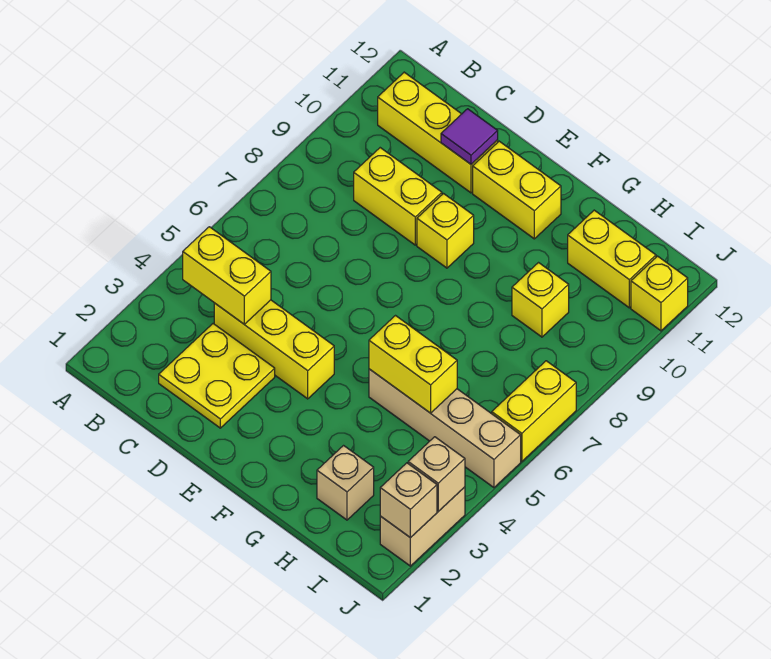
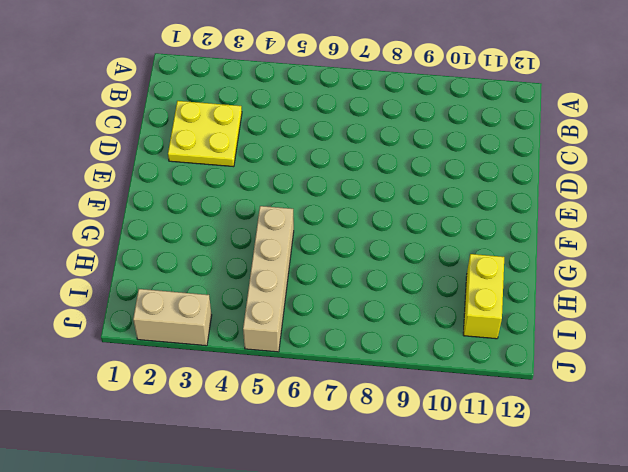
none -> yellow 1x3 brick [378,72,498,193]
none -> yellow 1x3 brick [214,300,334,399]
none -> yellow 1x2 brick [354,148,442,245]

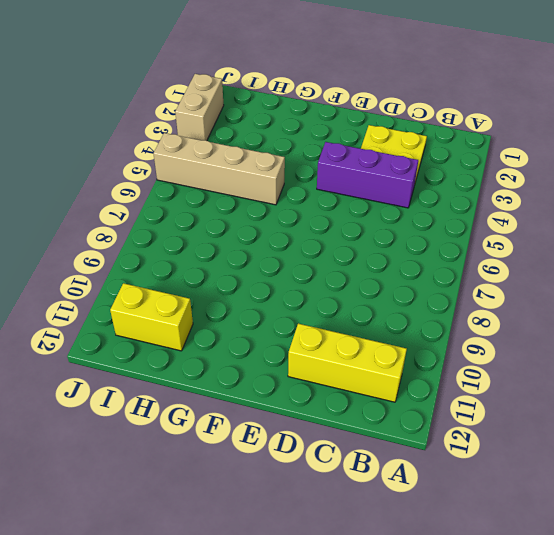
purple 1x3 brick [317,142,418,208] -> yellow 1x3 brick [214,300,334,399]
none -> yellow 1x2 brick [354,148,442,245]
none -> yellow 1x1 brick [417,194,474,268]
none -> yellow 1x2 brick [473,141,561,239]

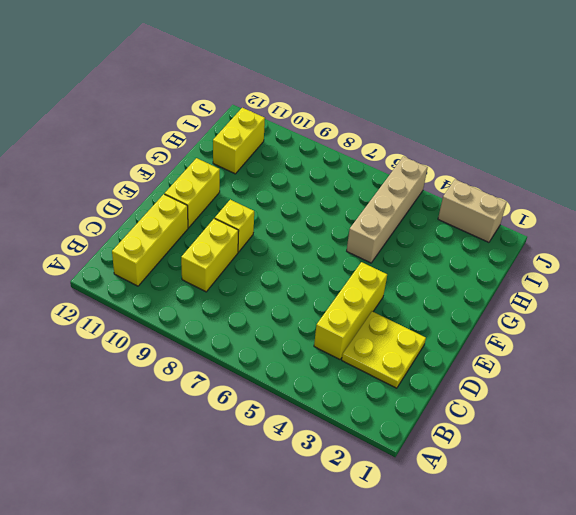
none -> tan 1x1 brick [317,446,374,520]
none -> yellow 1x1 brick [512,263,569,337]
none -> yellow 1x2 brick [492,361,576,462]

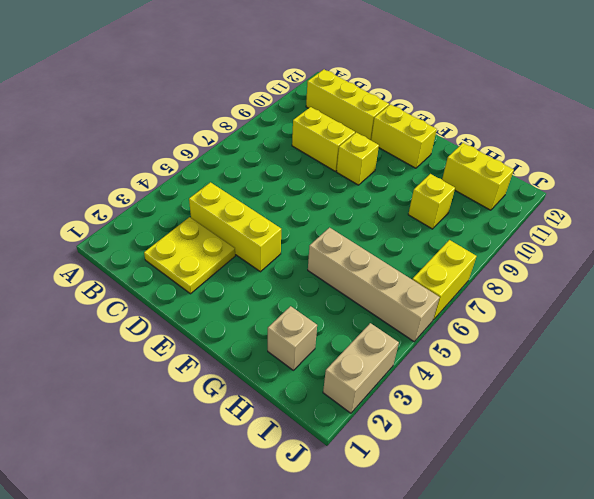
none -> yellow 1x1 brick [631,256,688,331]
none -> yellow 1x2 brick [183,227,271,324]
none -> purple 1x1 tile [441,109,498,164]

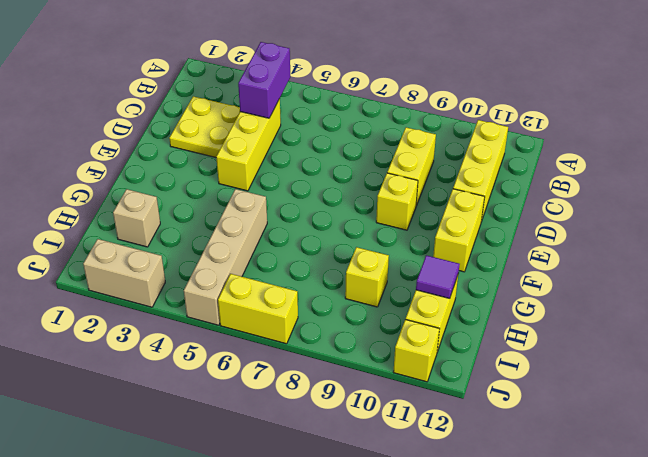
purple 1x2 brick [238,42,290,118] -> yellow 1x2 brick [183,227,271,324]
purple 1x1 tile [416,255,460,299] -> purple 1x1 tile moved to [441,109,498,164]
none -> yellow 1x2 brick [369,316,457,413]
none -> tan 1x1 brick [380,463,437,538]
none -> tan 1x1 brick [408,437,465,511]

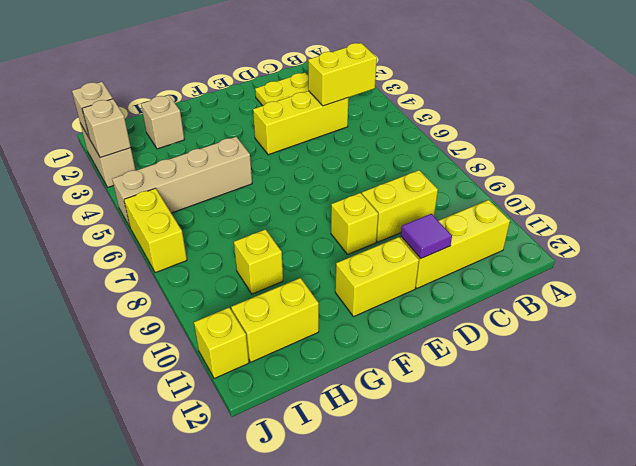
none -> yellow 1x2 brick [369,316,457,413]

